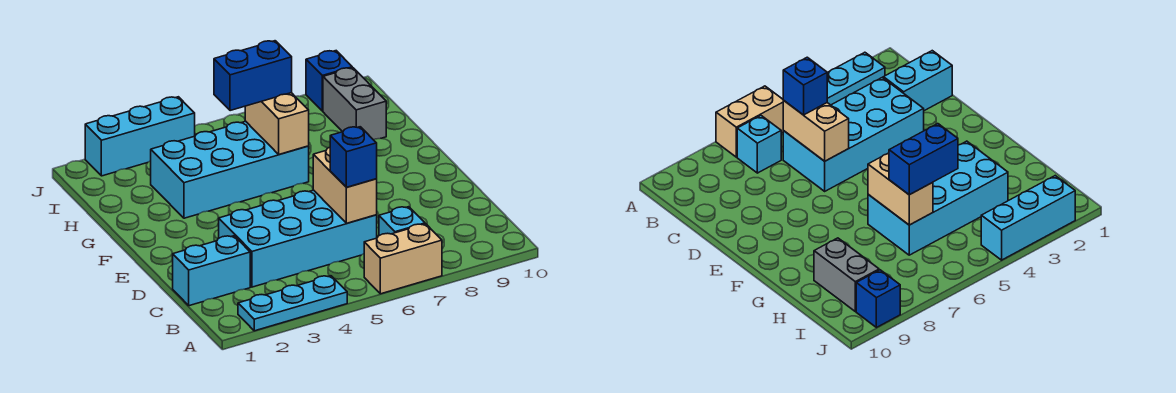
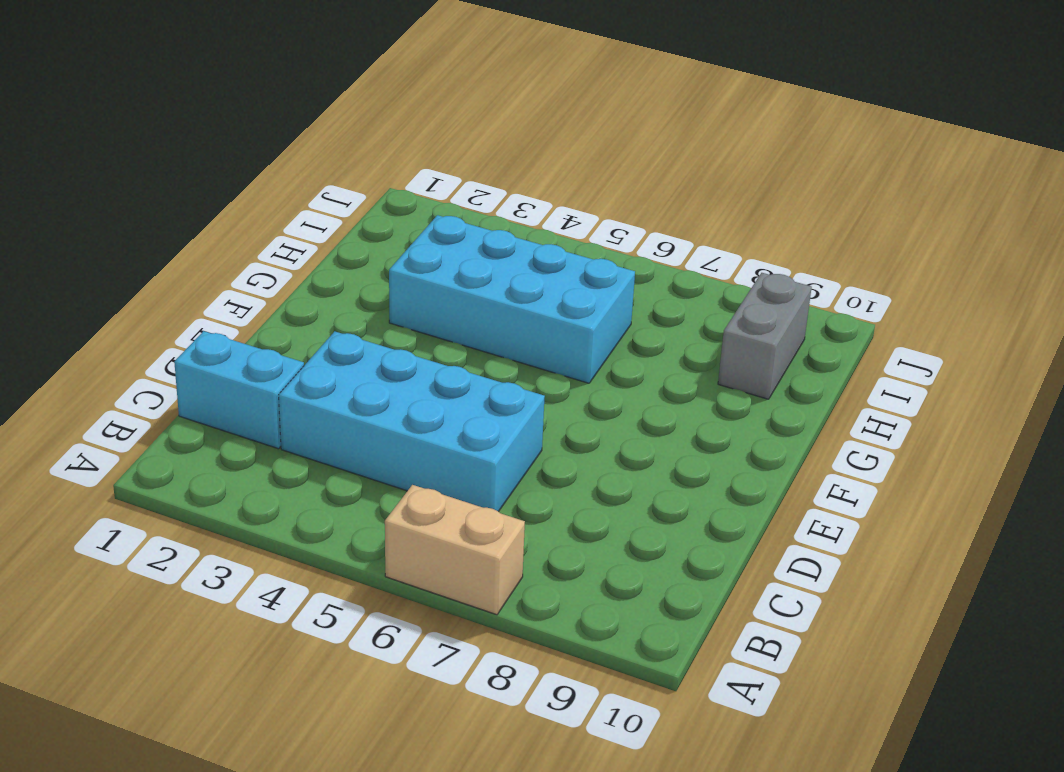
none -> cyan 1x3 plate [238,276,347,331]
none -> cyan 1x1 brick [379,207,425,236]
none -> cyan 1x3 brick [85,97,195,176]

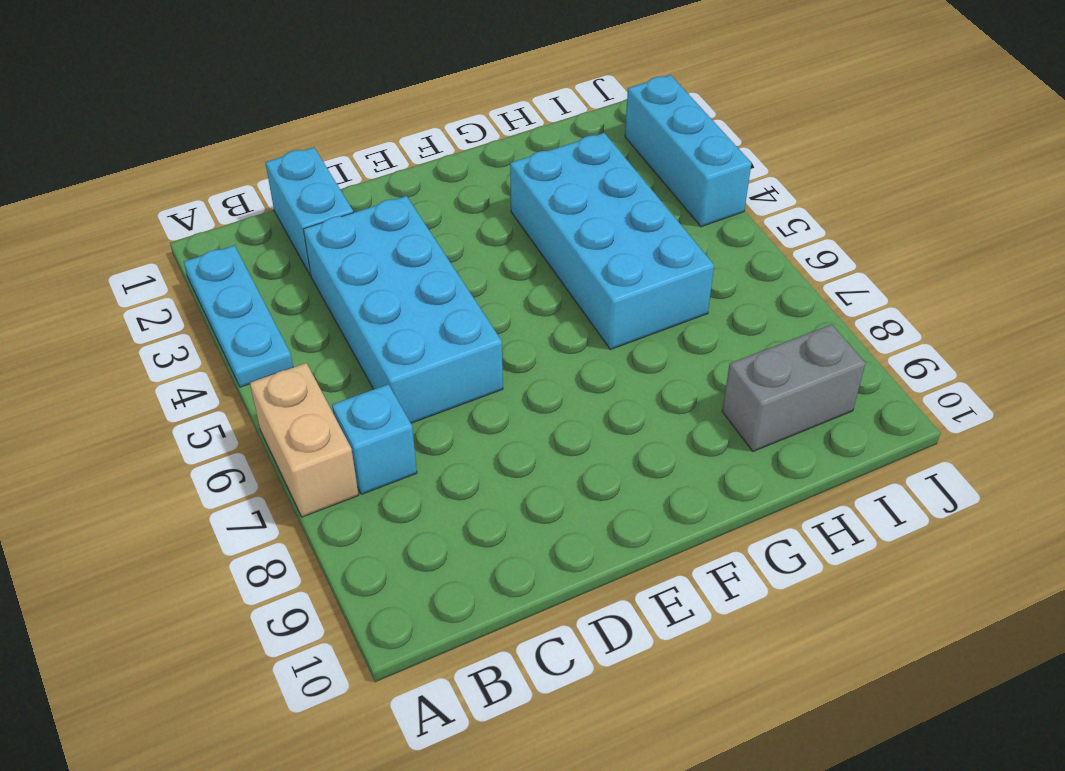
none -> blue 1x1 brick [306,51,352,111]
none -> tan 1x2 brick [313,147,377,223]
none -> tan 1x2 brick [245,93,309,154]

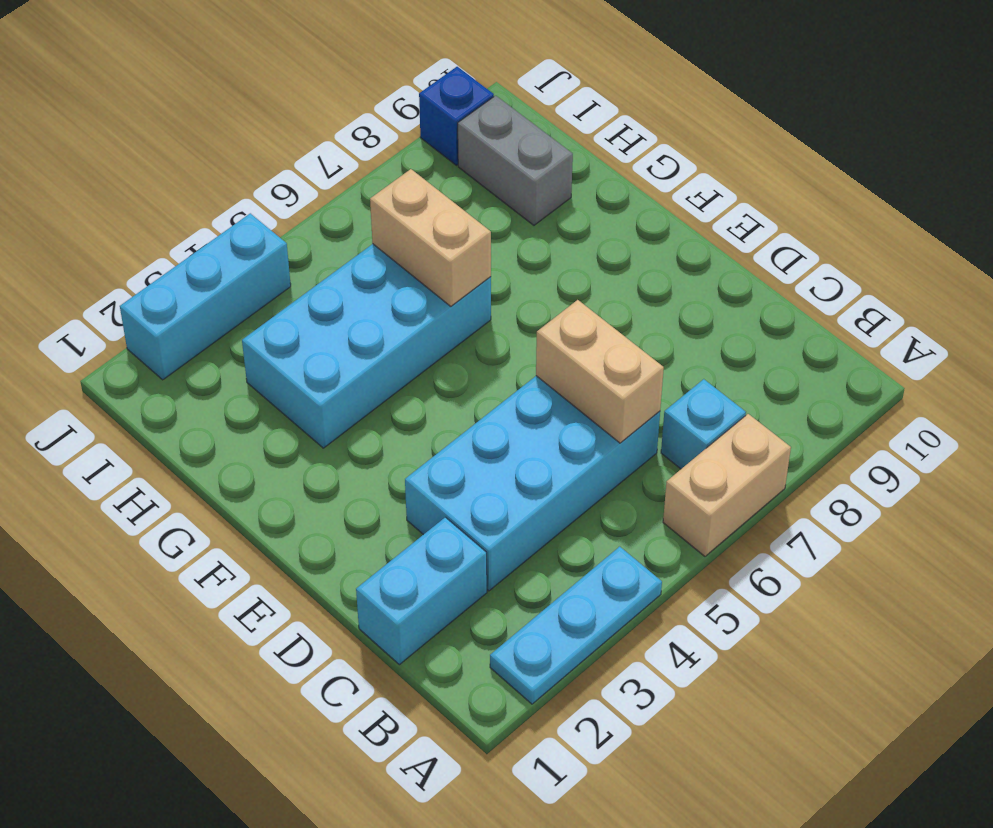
none -> blue 1x1 brick [330,127,377,187]
none -> blue 1x2 brick [214,41,292,111]

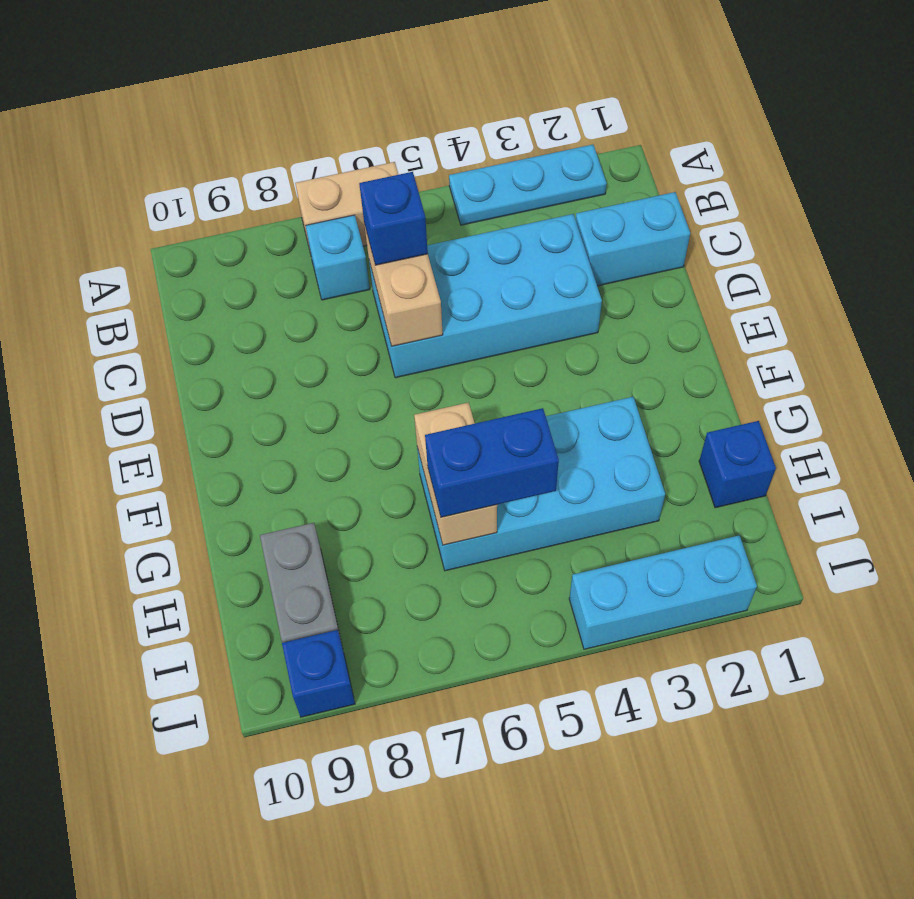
blue 1x1 brick [699,421,776,508] -> none

